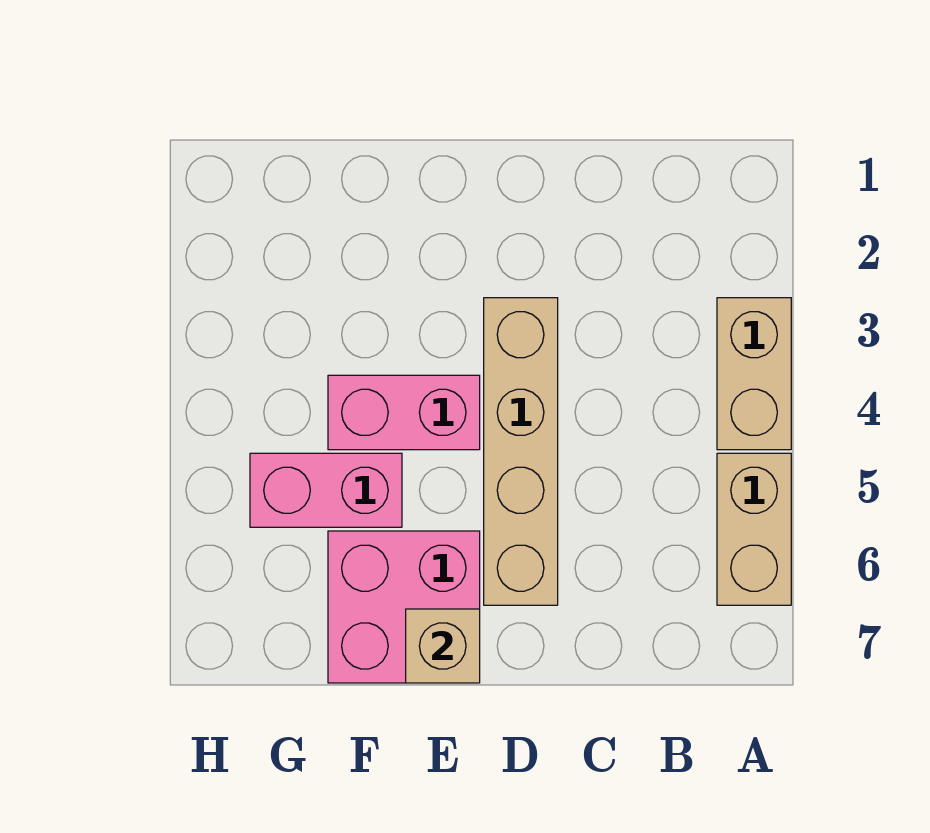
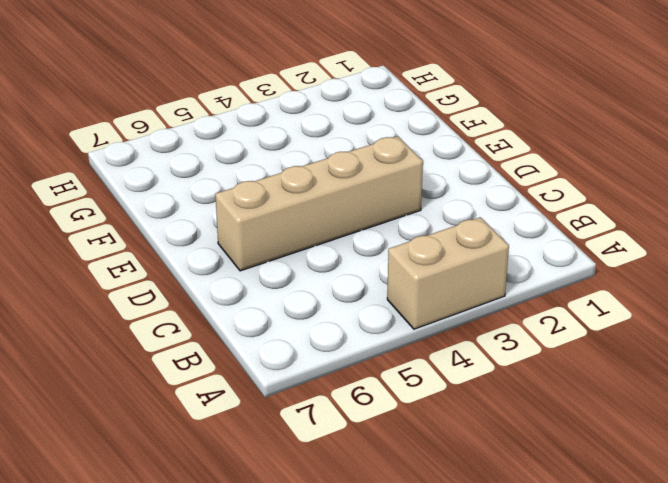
none -> tan 1x2 brick [717,453,791,605]
none -> pink 1x2 brick [328,375,480,450]

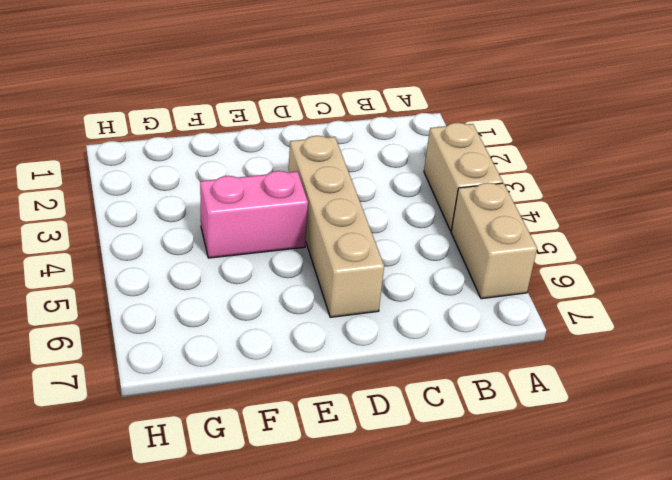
none -> pink 2x2 brick [328,531,480,683]
none -> pink 1x2 brick [250,453,402,527]

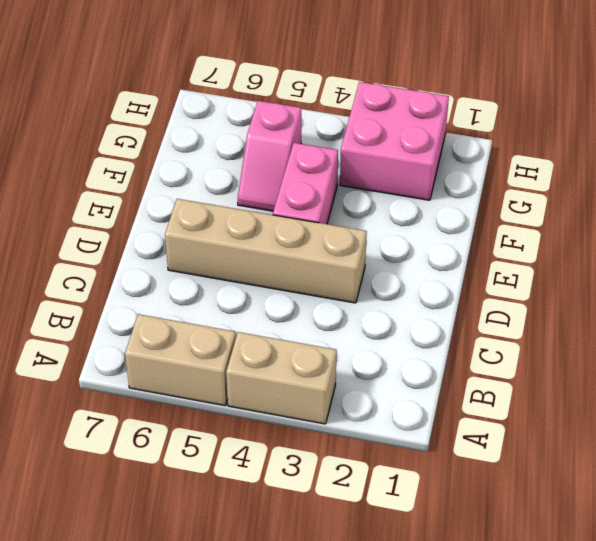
pink 1x2 slope [238,101,301,211] -> pink 1x2 brick [250,453,402,527]
pink 2x2 brick [340,82,449,200] -> pink 2x2 brick moved to [328,531,480,683]
none -> tan 1x1 brick [406,609,480,683]

